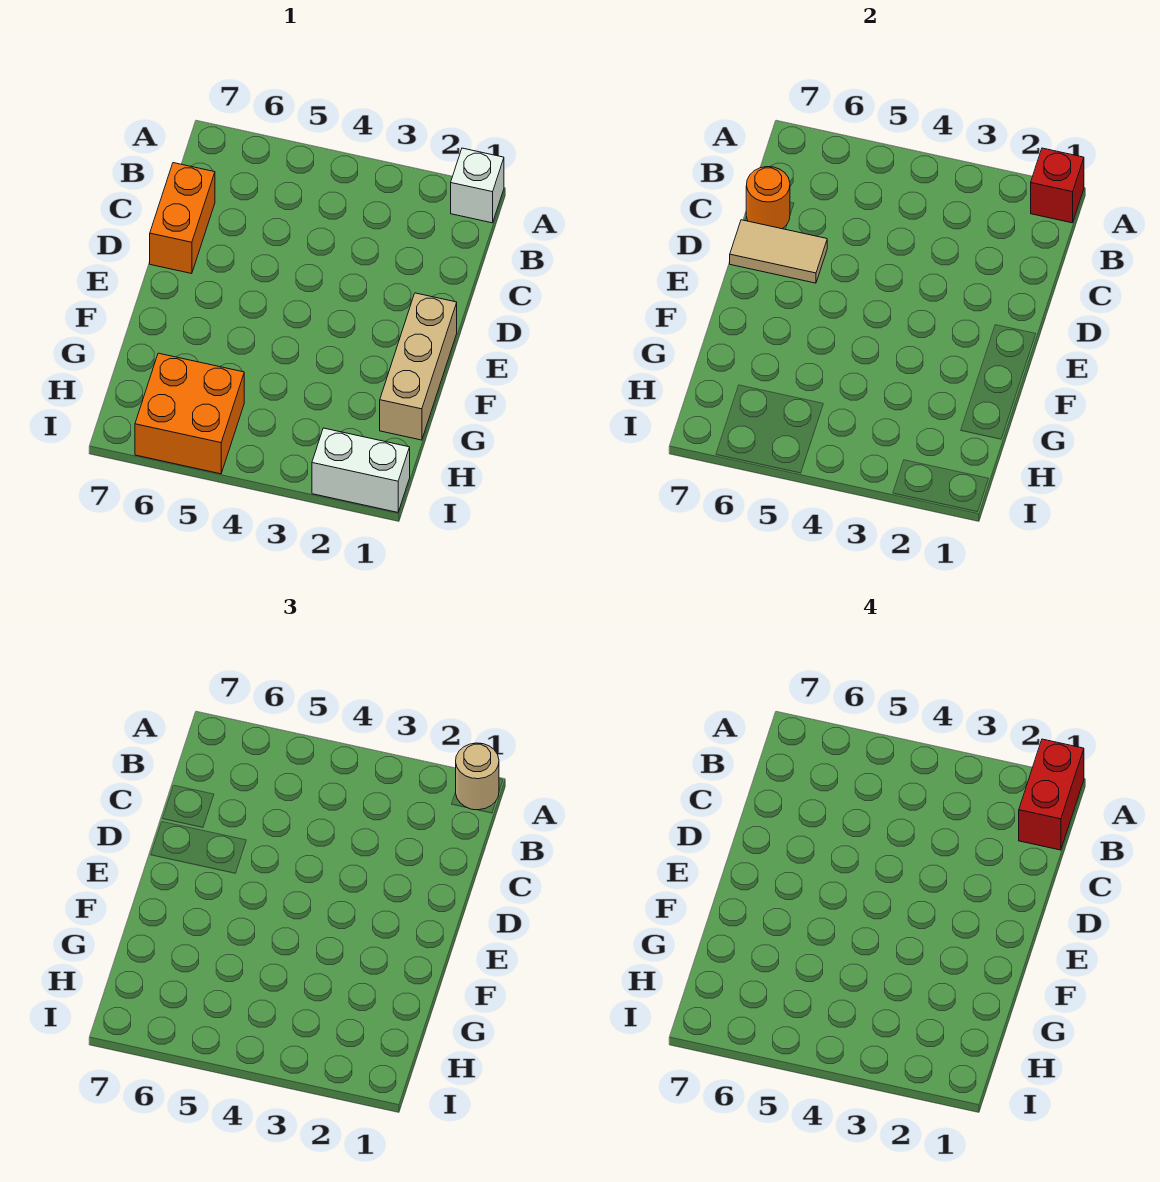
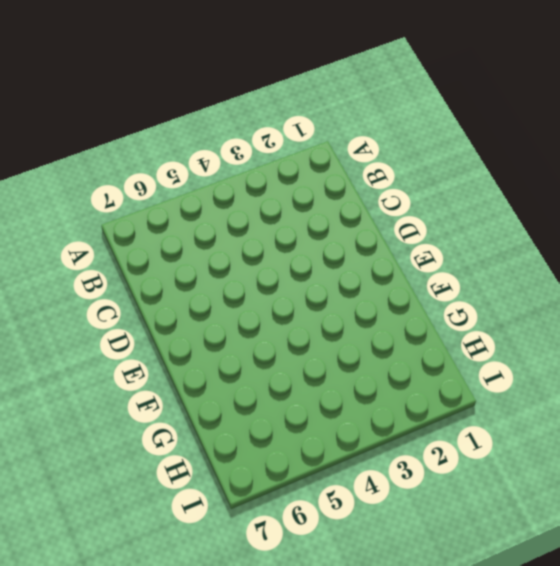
none -> white 1x1 brick [451,148,504,223]
none -> orange 1x2 brick [150,163,215,274]

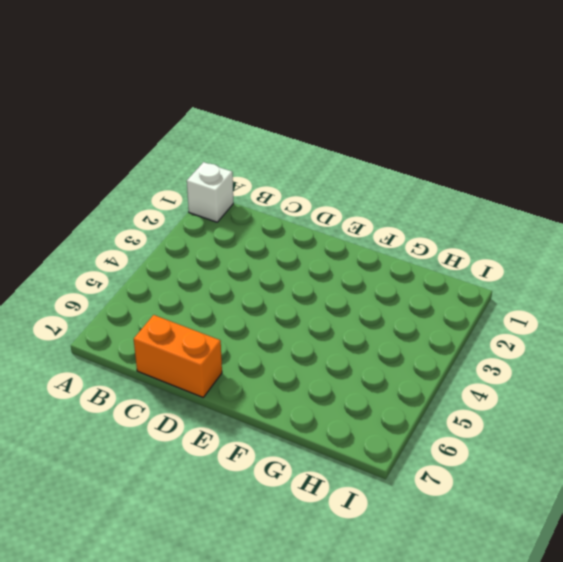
none -> tan 1x3 brick [380,293,457,440]
none -> orange 2x2 brick [135,353,244,474]

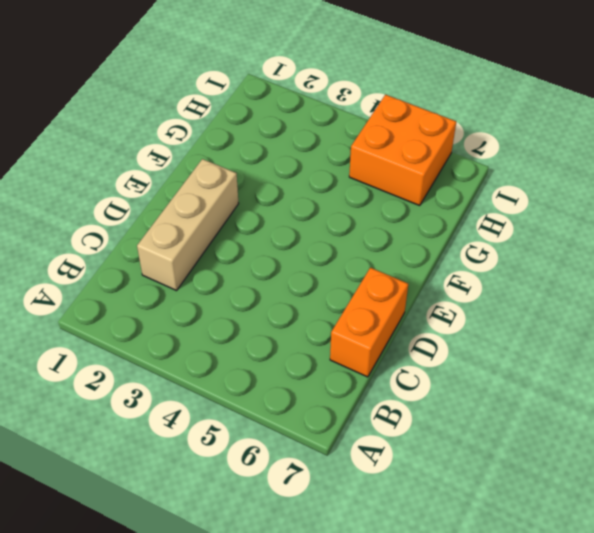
tan 1x3 brick [137,159,239,291] -> tan 1x3 brick moved to [380,293,457,440]
none -> white 1x1 brick [451,148,504,223]
none -> white 1x2 brick [312,428,410,512]

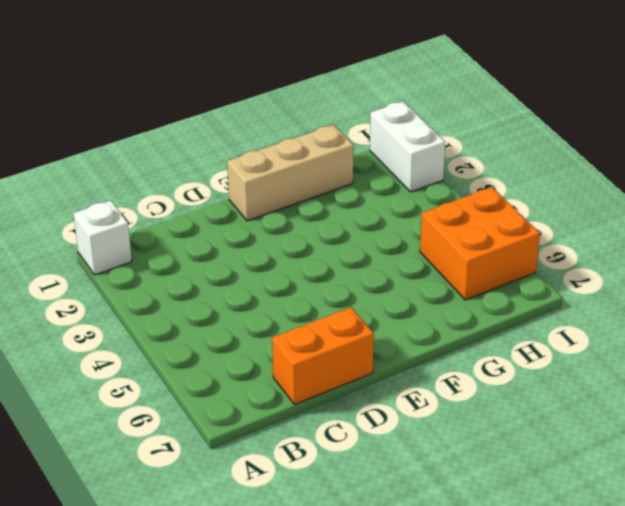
none -> red 1x1 brick [1031,148,1084,223]
none -> orange 1x1 round brick [746,167,790,229]

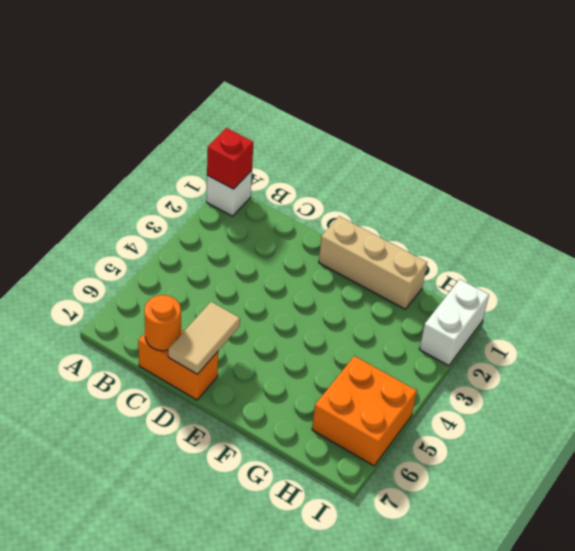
none -> tan 1x1 round brick [456,743,499,810]
none -> red 1x2 brick [1019,739,1084,850]

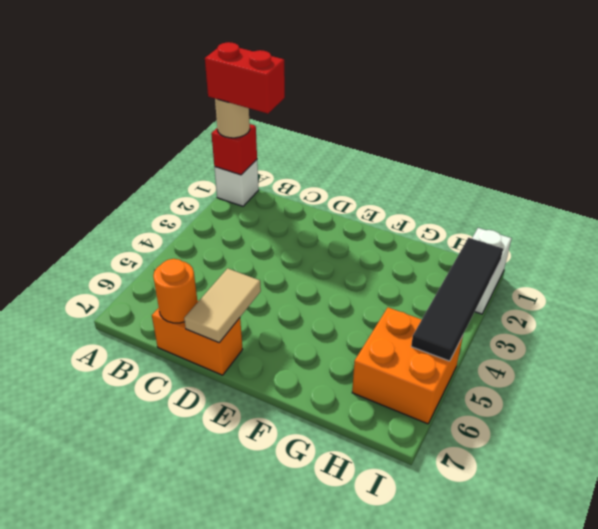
black 1x4 tile [411,238,503,361] -> none
none -> tan 1x3 brick [380,293,457,440]

